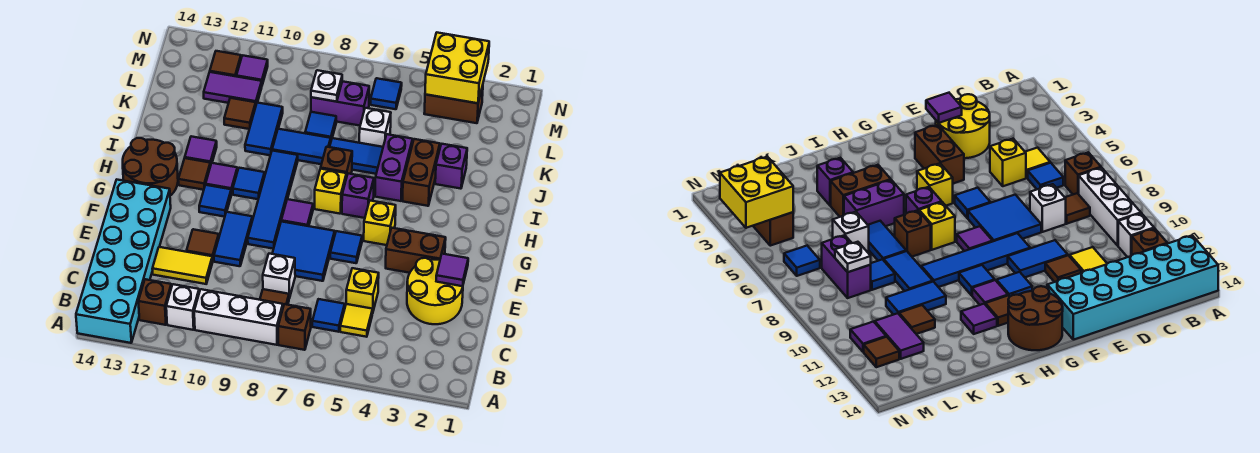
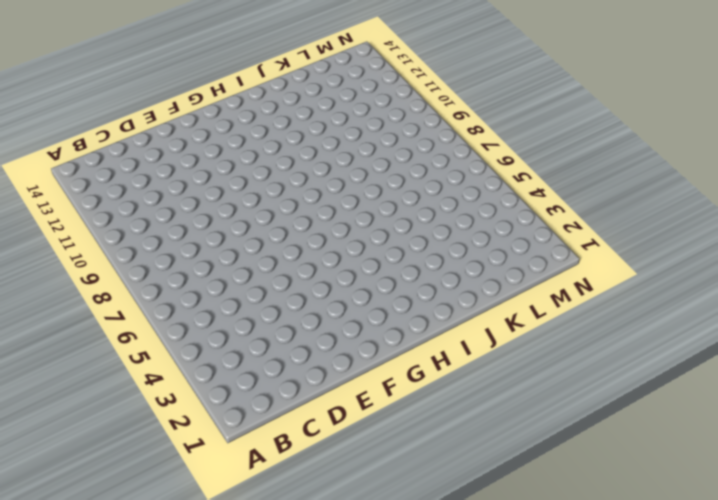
none -> cyan 2x6 brick [76,180,171,343]
none -> brown 1x1 brick [278,304,311,350]
none -> white 1x3 brick [194,289,283,345]
none -> white 1x1 brick [166,284,199,330]

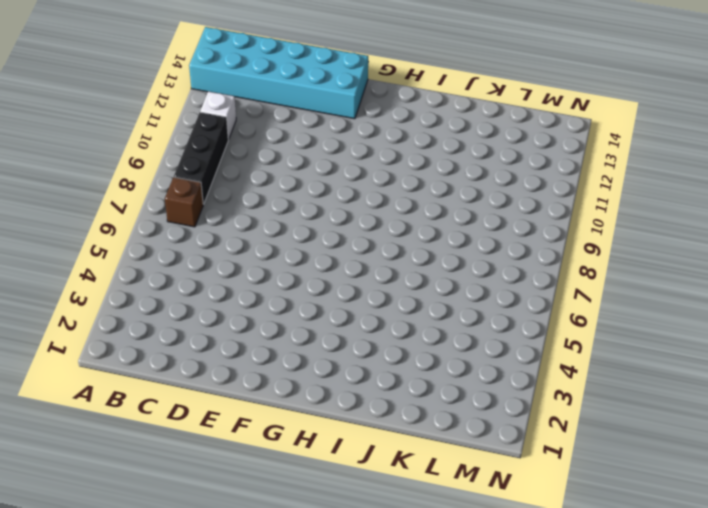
black 1x3 brick [174,112,228,204] -> white 1x3 brick [194,289,283,345]
none -> brown 1x1 brick [138,279,171,325]
none -> yellow 1x1 tile [340,304,373,337]
none -> blue 1x1 tile [312,299,345,332]
none -> brown 1x1 tile [260,289,289,307]

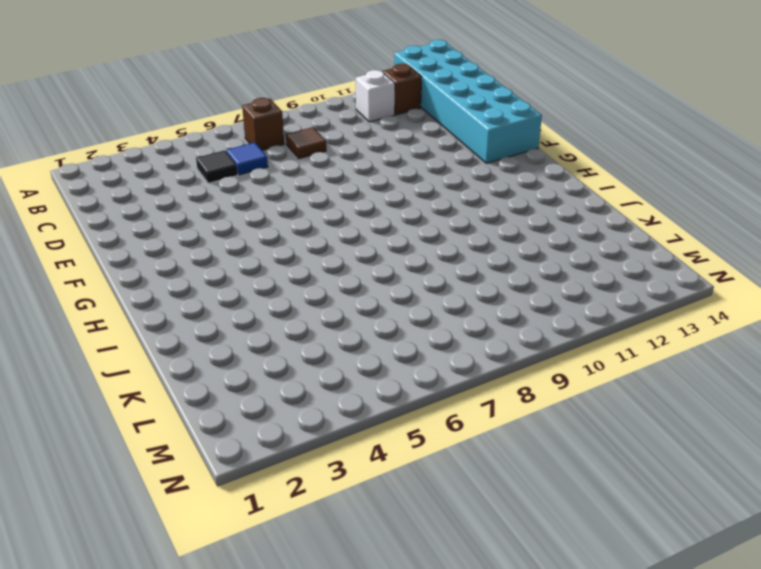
black 1x1 tile [196,150,238,183] -> yellow 1x1 tile [340,304,373,337]
none -> white 1x3 brick [194,289,283,345]
none -> yellow 2x2 round brick [407,258,463,324]
none -> yellow 1x1 brick [346,268,379,313]
none -> white 1x1 brick [263,254,295,298]

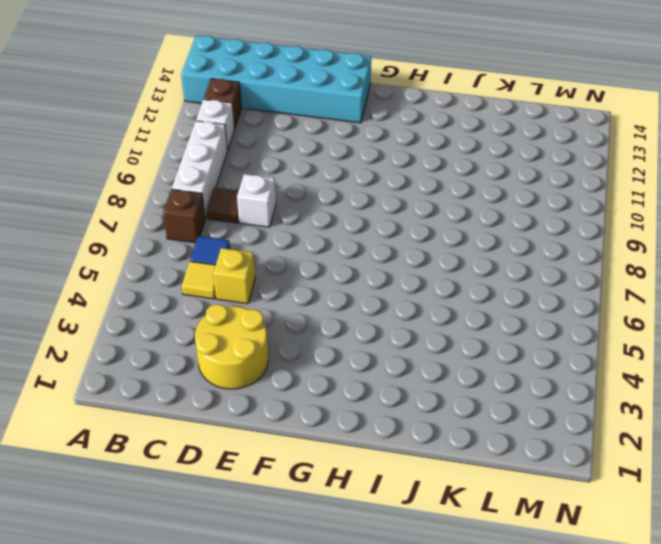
none -> yellow 1x2 tile [152,247,213,284]
none -> blue 2x2 tile [272,221,335,281]
none -> blue 1x2 tile [214,212,252,266]
none -> brown 1x1 tile [186,229,219,261]

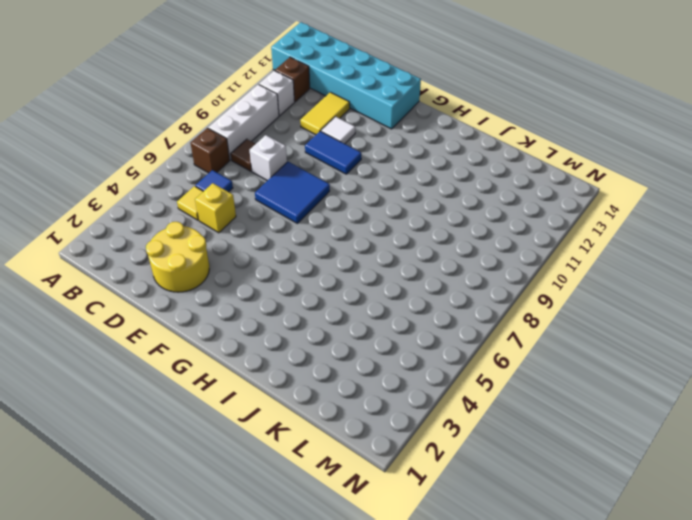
white 1x1 tile [321,117,355,144] -> brown 1x1 tile [186,229,219,261]
none -> brown 1x2 brick [386,228,446,273]
none -> blue 1x1 tile [330,231,362,263]
none -> blue 1x4 tile [248,151,298,249]
none -> yellow 1x1 brick [364,201,396,245]

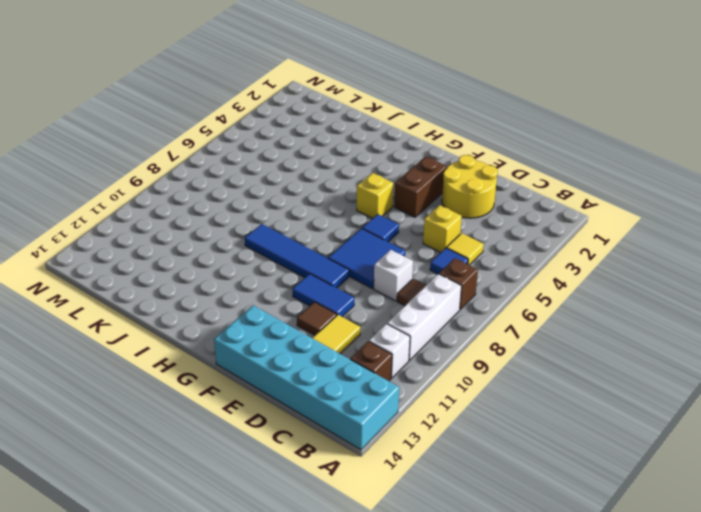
none -> purple 1x1 tile [281,199,313,226]
none -> blue 1x1 tile [199,185,231,217]
none -> brown 2x2 round brick [123,138,178,196]
none -> purple 1x1 brick [342,174,374,218]

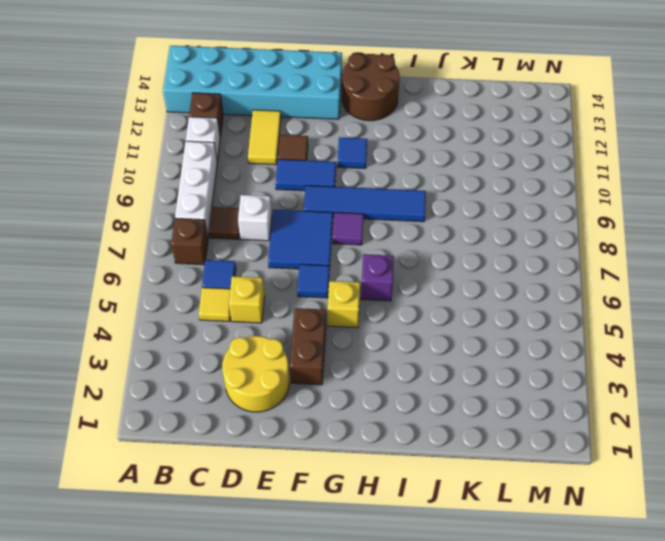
none -> yellow 1x1 brick [315,169,346,214]
none -> blue 1x1 tile [233,168,265,199]
none -> purple 1x1 tile [206,163,237,194]
none -> brown 1x1 tile [178,158,210,190]

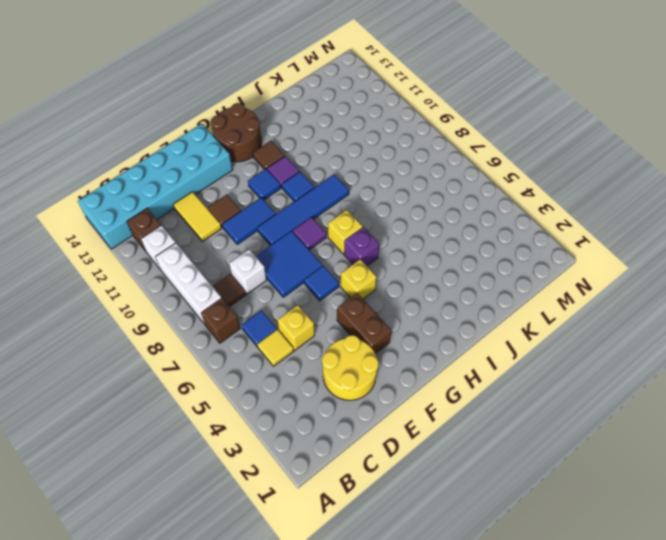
none -> brown 1x2 brick [402,139,440,206]
none -> purple 1x2 brick [375,134,413,201]
none -> brown 1x1 brick [321,147,352,178]
none -> purple 1x1 tile [185,136,217,166]

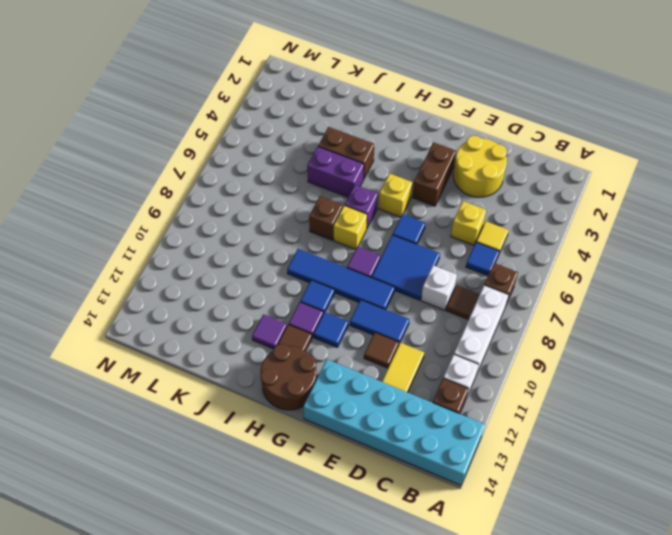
none -> purple 1x1 brick [435,144,467,189]
none -> blue 1x2 tile [330,138,383,174]
none -> blue 1x2 tile [272,129,331,164]
none -> blue 1x2 tile [245,103,283,155]

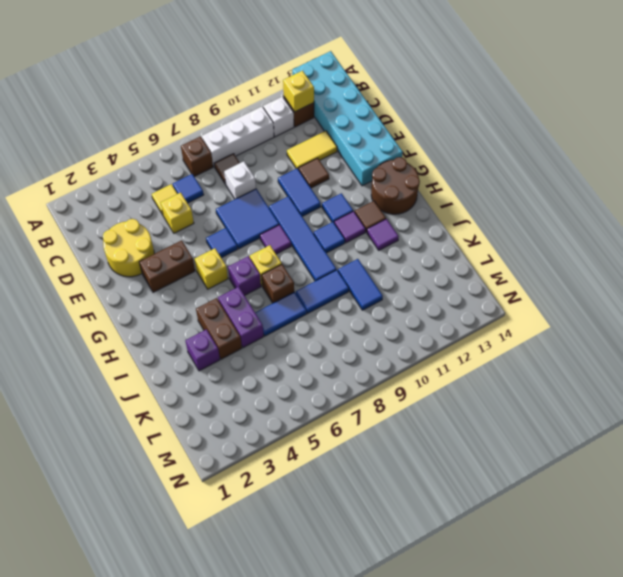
yellow 1x1 brick [283,71,314,112] -> none
none -> white 1x1 brick [359,108,391,147]
none -> blue 1x1 tile [305,112,336,140]
none -> brown 1x1 tile [224,98,256,129]
none -> purple 1x2 brick [311,81,369,126]

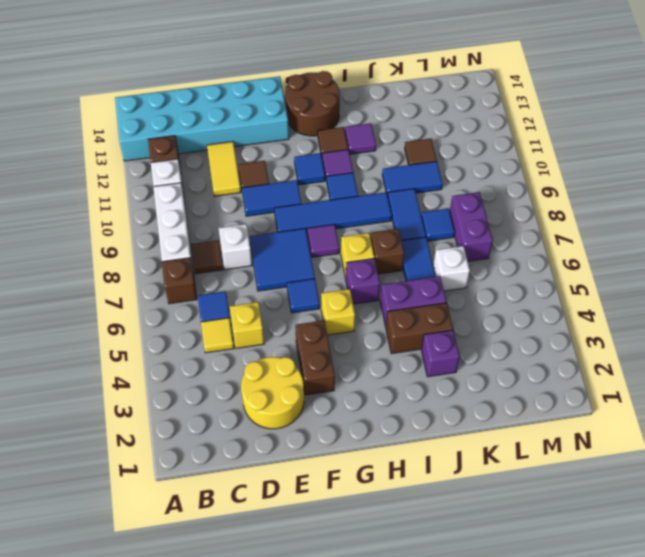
none -> purple 1x2 tile [204,72,262,104]
none -> brown 1x2 brick [424,86,483,123]
none -> blue 1x1 tile [371,78,402,109]
none -> purple 1x1 tile [237,55,268,85]

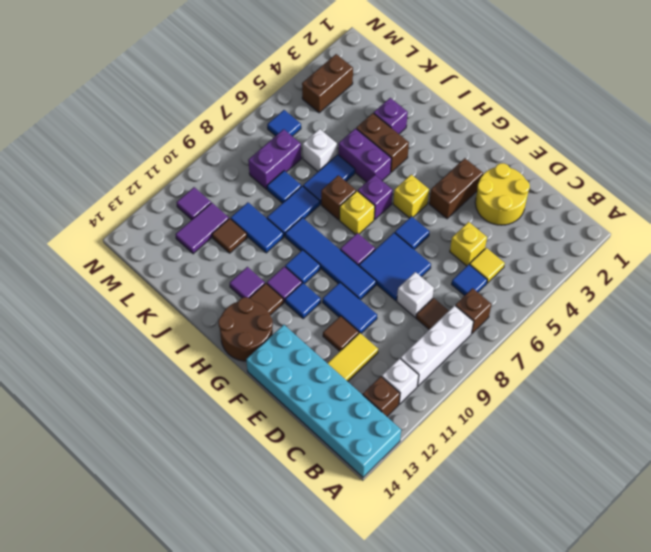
none -> brown 1x1 tile [210,51,241,77]
none -> purple 1x1 tile [436,254,468,286]
none -> white 1x1 plate [311,70,342,102]
none -> yellow 2x2 brick [425,33,489,103]

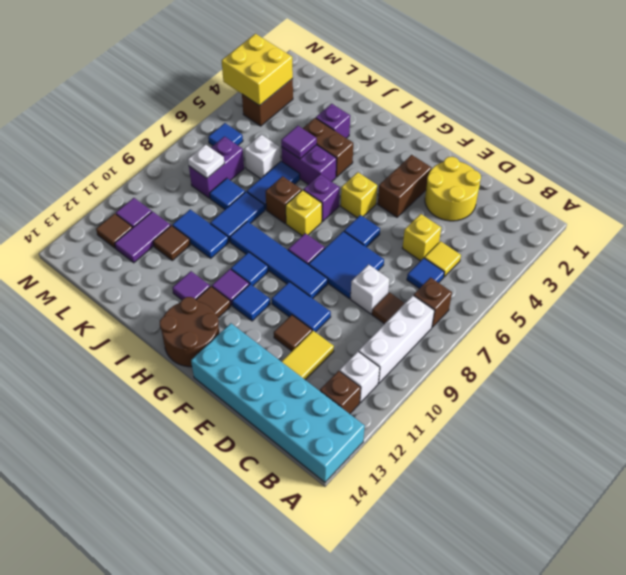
purple 1x1 tile [281,126,317,159] -> purple 1x1 tile moved to [436,254,468,286]

